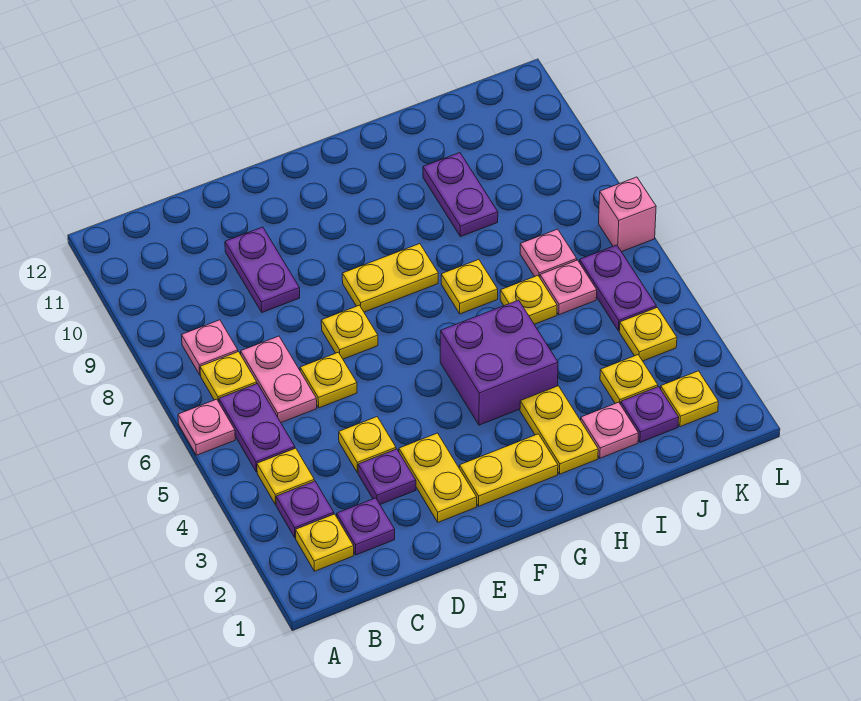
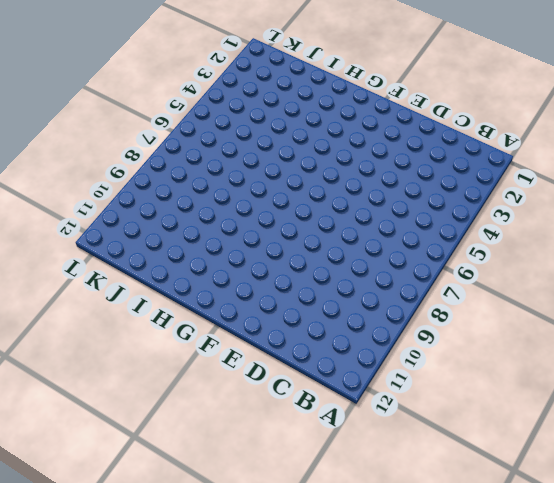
none -> pink 1x1 plate [178,399,235,455]
none -> yellow 1x1 plate [296,514,354,571]
none -> purple 1x1 plate [276,481,334,538]
none -> yellow 1x1 plate [257,448,314,505]

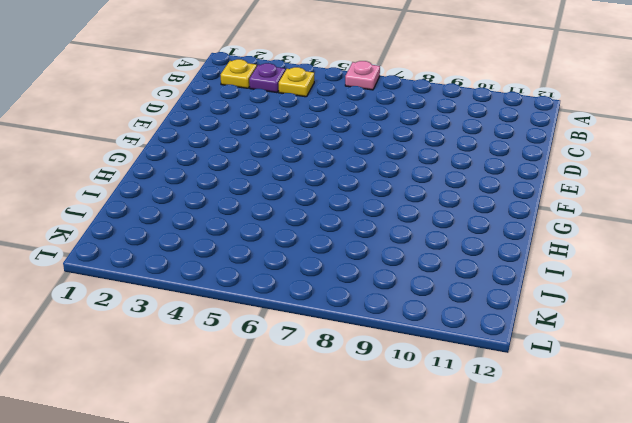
none -> purple 1x2 plate [219,384,295,472]
none -> yellow 1x1 plate [200,352,257,402]
none -> pink 1x1 plate [182,320,238,375]
none -> purple 1x1 plate [337,498,395,555]

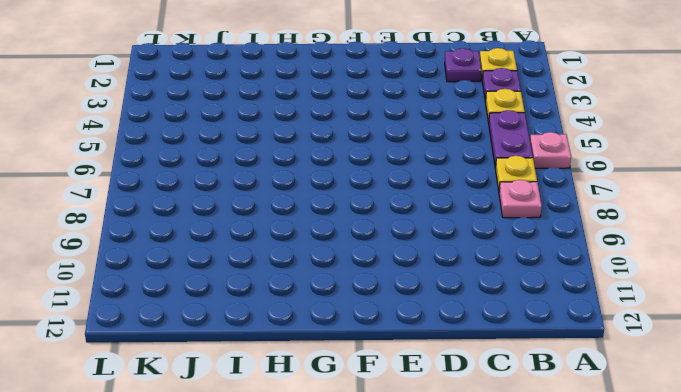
none -> pink 1x2 plate [241,336,317,422]
none -> purple 1x1 plate [358,449,416,504]
none -> yellow 1x1 plate [339,417,396,473]
none -> yellow 1x1 plate [300,352,357,408]

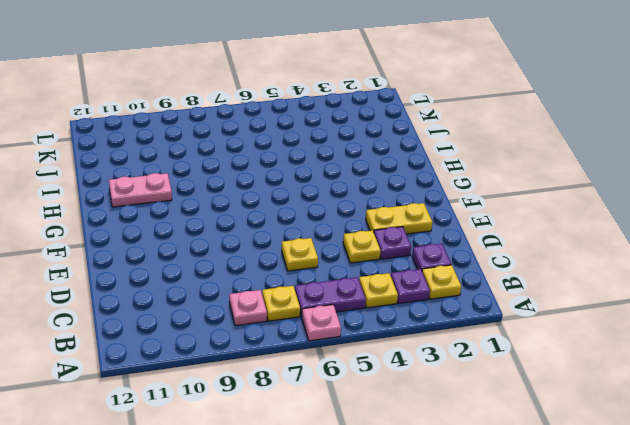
pink 1x2 plate [109,173,172,207] -> pink 1x2 plate moved to [241,336,317,422]
none -> purple 1x2 plate [225,227,300,312]
none -> yellow 1x1 plate [321,305,378,359]
none -> yellow 1x2 plate [459,434,558,506]
none -> yellow 1x2 plate [342,244,438,312]

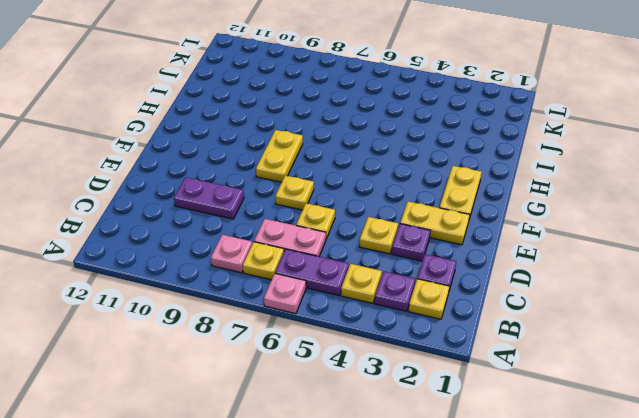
none -> purple 2x2 brick [440,300,558,425]
none -> yellow 1x2 plate [520,386,598,474]
none -> yellow 1x1 plate [441,259,498,314]
none -> pink 1x1 plate [581,402,638,458]

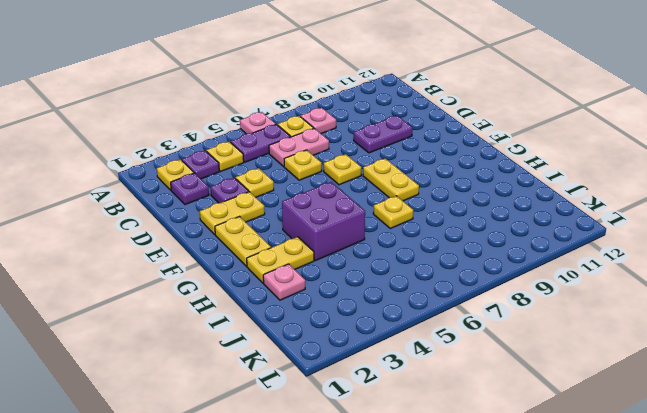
none -> yellow 1x1 plate [500,276,557,324]
none -> purple 1x2 plate [423,153,498,237]
none -> purple 1x1 plate [621,387,679,442]
none -> yellow 1x1 plate [600,355,658,404]

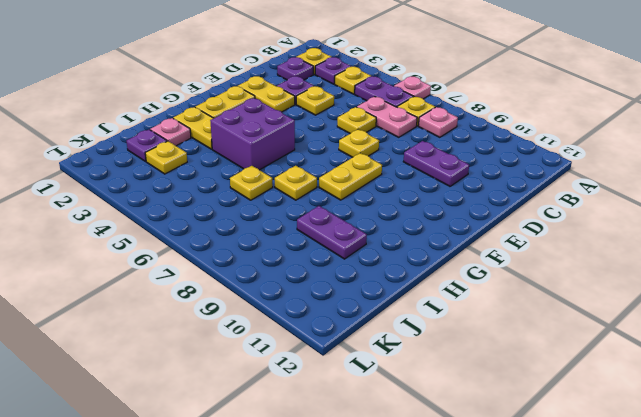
none -> pink 1x1 plate [540,260,597,315]
none -> pink 1x1 plate [520,229,577,277]
none -> yellow 1x1 plate [661,371,718,427]
none -> yellow 1x1 plate [619,308,677,361]

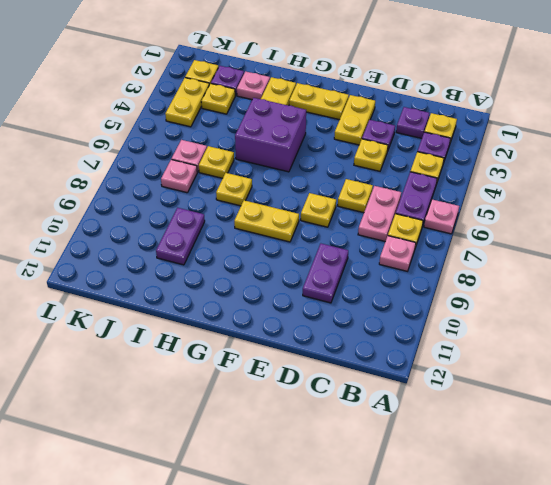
yellow 1x2 plate [165,78,209,127] -> yellow 1x1 plate [619,308,677,361]
none -> purple 1x2 plate [579,245,656,331]
none -> pink 1x1 brick [598,177,656,252]

